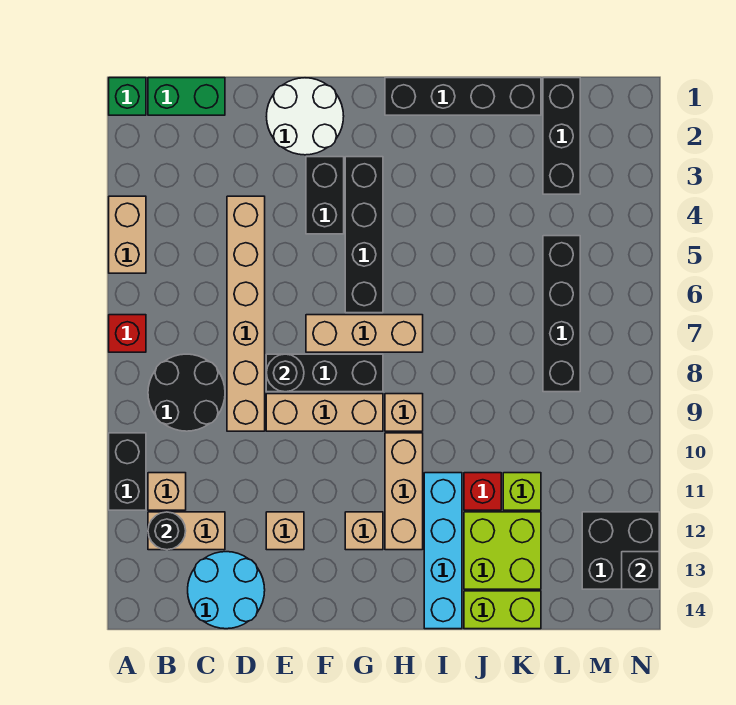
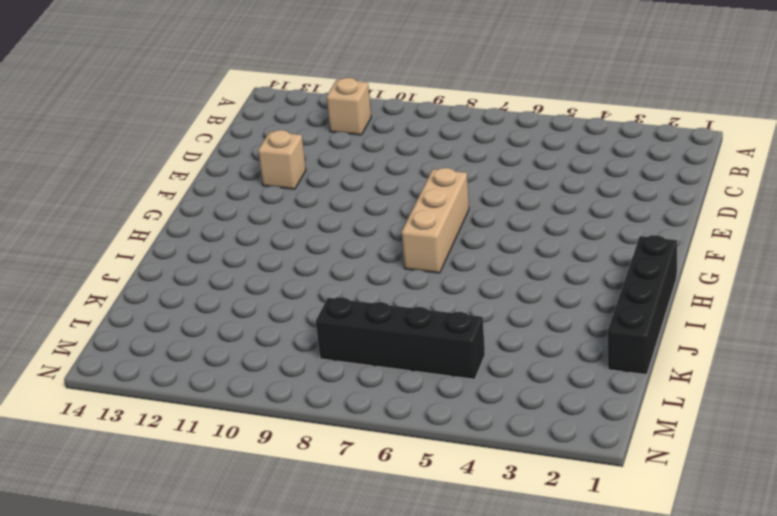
none -> green 1x1 brick [109,78,146,115]
none -> tan 1x2 brick [109,196,146,273]
none -> red 1x1 brick [109,315,146,352]
none -> black 1x2 brick [109,433,146,510]

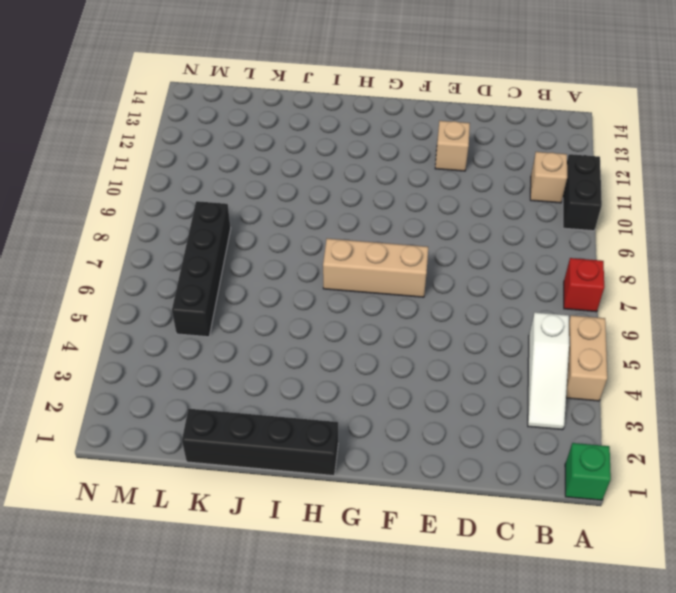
white 1x3 slope [528,312,569,430] -> none
none -> green 1x2 brick [148,78,225,115]
none -> black 2x2 round brick [148,354,225,431]
none -> tan 1x2 brick [148,512,225,550]
none -> cyan 2x2 round brick [188,552,265,629]

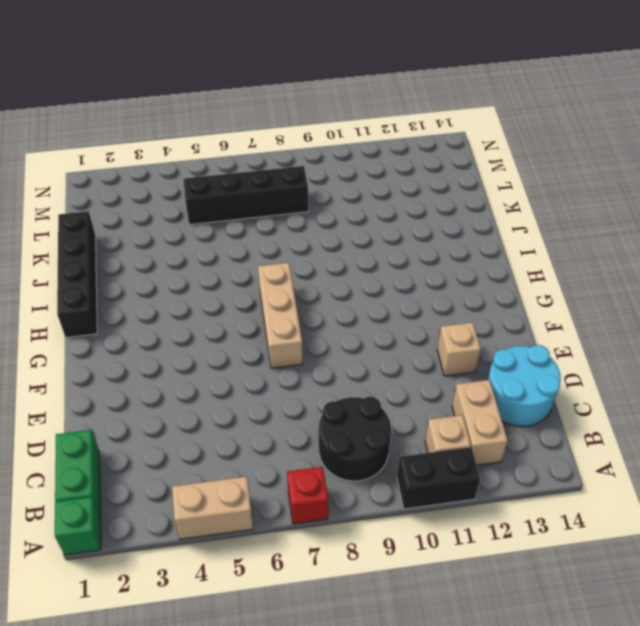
none -> tan 1x6 brick [227,196,265,431]
none -> white 2x2 round brick [267,78,344,155]
none -> black 1x3 brick [266,354,383,392]
none -> tan 1x3 brick [266,394,383,431]

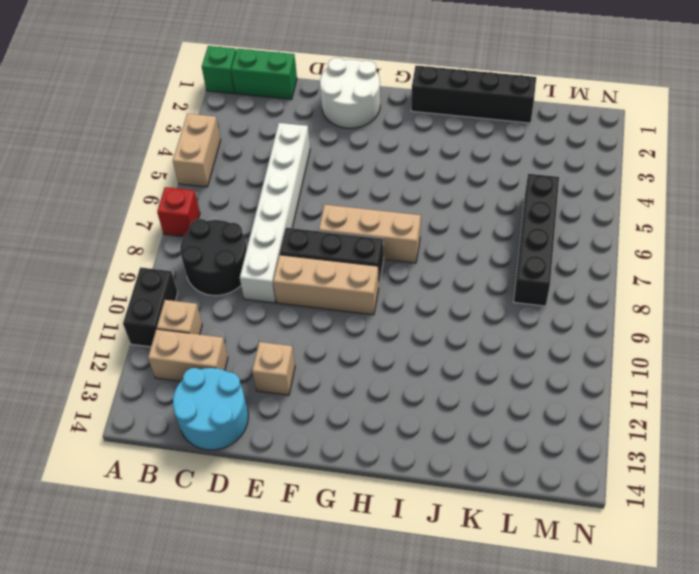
white 1x6 brick [240,123,310,303] -> tan 1x6 brick [227,196,265,431]
none -> black 1x2 brick [306,157,344,234]
none -> black 1x4 brick [345,157,383,313]
none -> tan 1x1 brick [345,512,383,550]
none -> tan 1x1 brick [385,394,423,431]

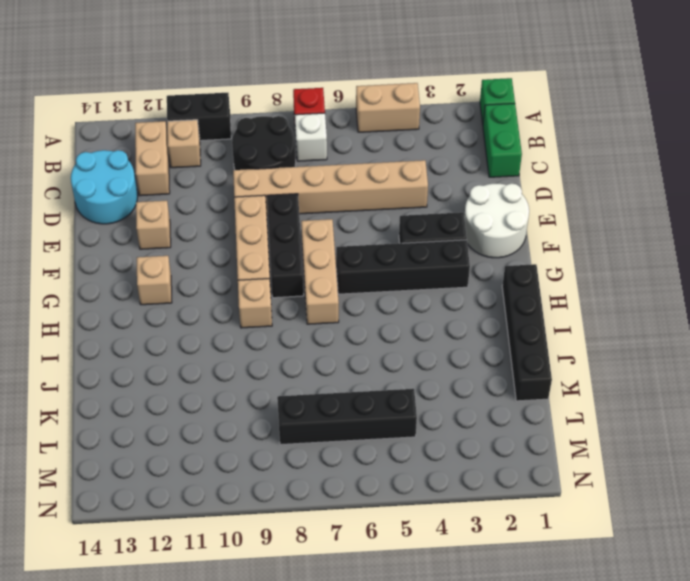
white 1x1 brick [295,113,327,161] -> none
none -> tan 1x3 brick [385,433,423,550]
none -> cyan 1x4 brick [424,473,462,629]
none -> red 1x1 brick [464,473,501,510]
none -> lime 2x2 brick [464,512,541,589]

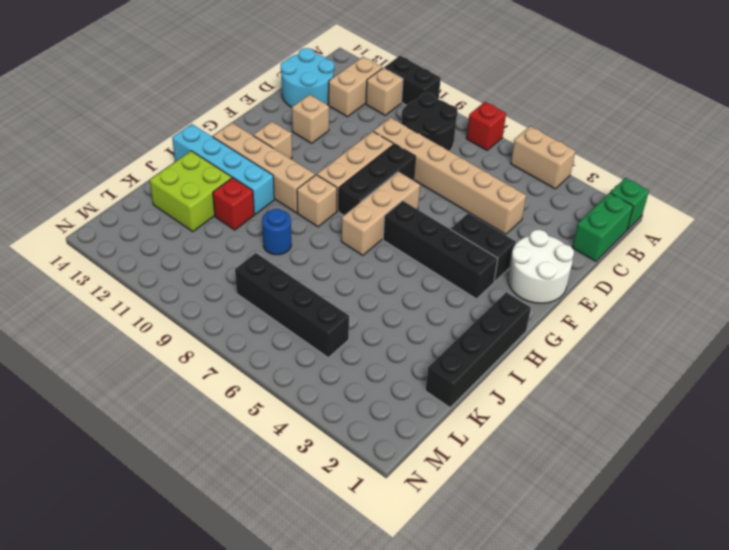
tan 1x4 brick [213,123,315,213] -> tan 1x3 brick [385,433,423,550]
blue 1x1 round brick [262,209,291,255] -> none
none -> lime 1x2 brick [464,591,541,629]
none -> lime 1x1 brick [503,473,541,510]
none -> black 1x3 brick [543,78,580,194]
none -> black 2x2 brick [582,512,659,589]

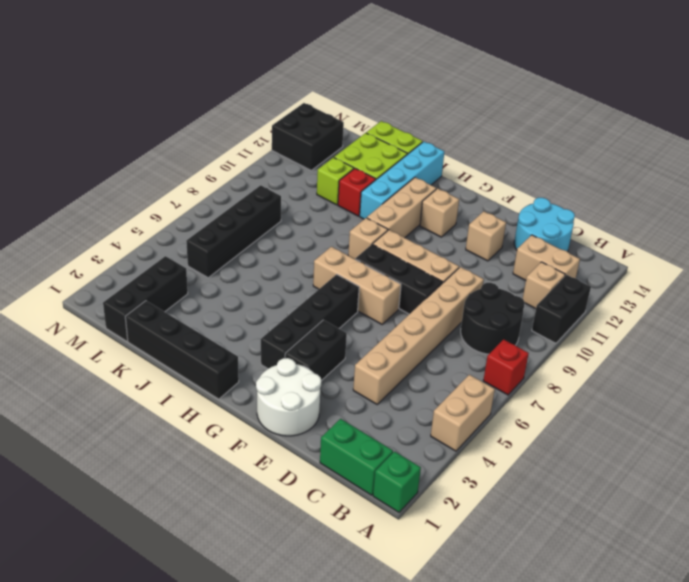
none -> black 1x1 round brick [148,512,186,550]
none -> black 1x1 round brick [267,354,304,392]
none -> black 1x1 brick [622,552,659,589]

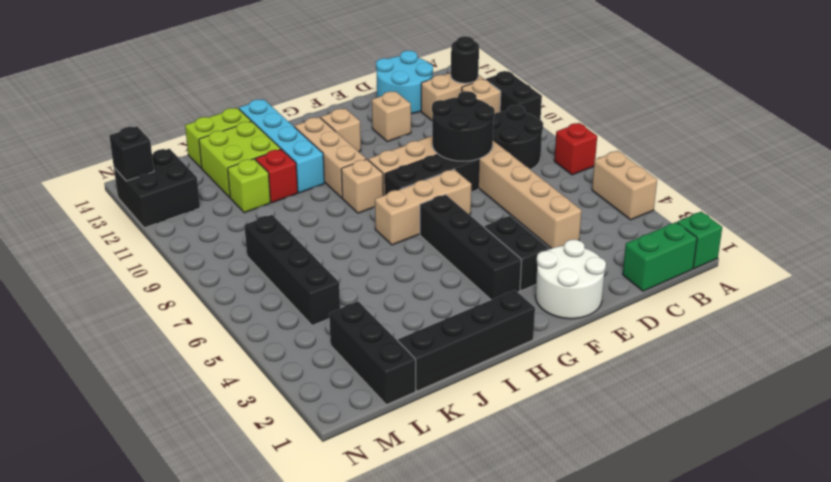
black 2x2 round brick [432,91,495,161] -> black 1x1 round brick [267,354,304,392]

